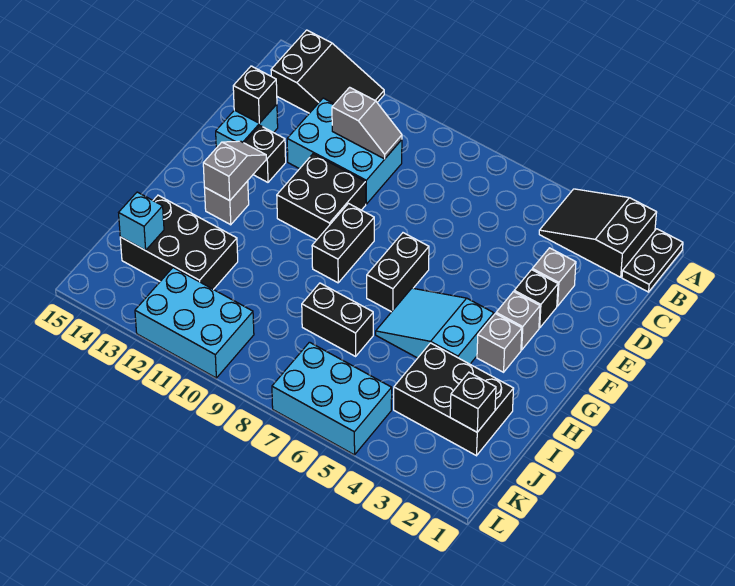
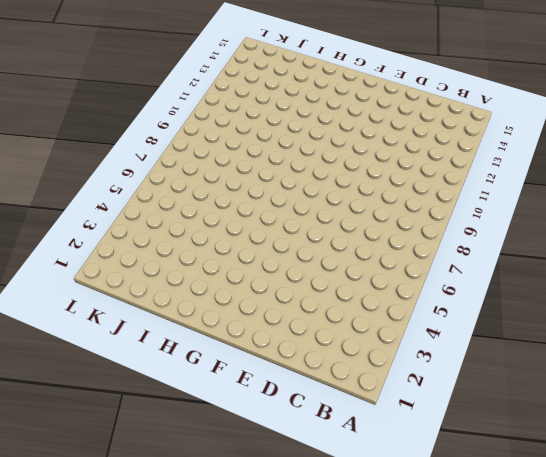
none -> black 1x2 plate [622,229,683,292]
none -> black 2x3 slope [539,189,657,277]
none -> black 2x3 slope [271,30,384,113]

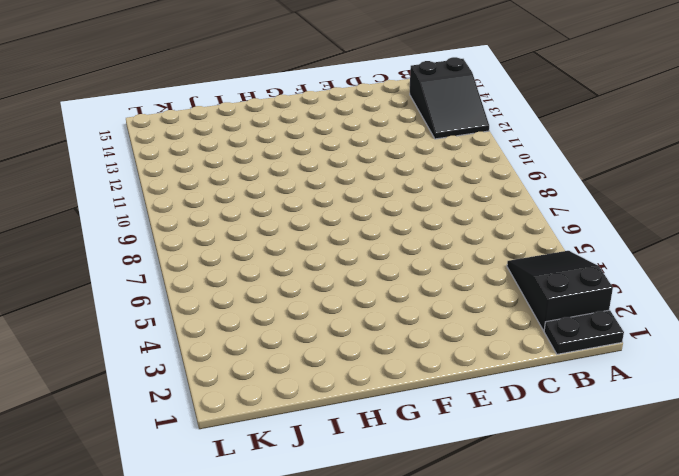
none -> cyan 2x3 brick [287,98,402,204]
none -> grey 1x1 brick [532,248,576,306]
none -> cyan 1x2 brick [216,104,278,148]

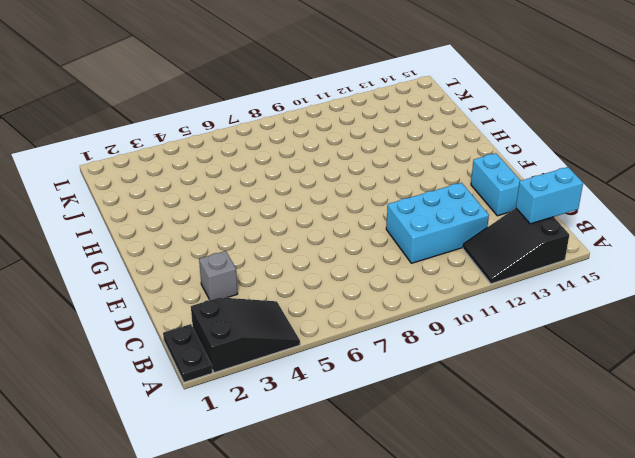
cyan 1x2 brick [516,167,583,224] -> none
none -> black 1x1 brick [514,270,558,328]
none -> black 2x2 brick [277,154,366,240]
none -> black 1x1 brick [244,126,286,182]

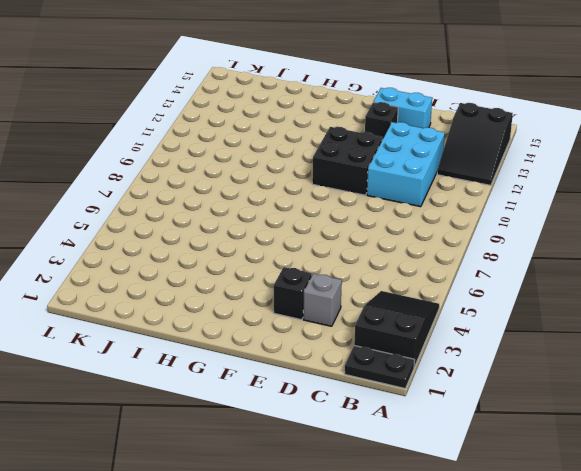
none -> grey 1x1 brick [496,292,540,350]
none -> black 1x2 brick [367,233,429,312]
none -> black 1x2 brick [312,204,374,283]

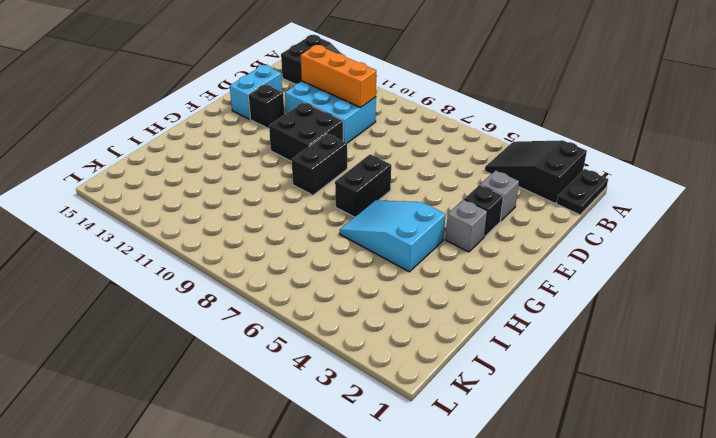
orange 1x3 brick [301,45,376,107] -> grey 1x2 slope [332,87,402,159]
none -> grey 1x1 brick [477,314,522,372]
none -> grey 1x1 brick [204,181,249,225]
none -> black 2x3 brick [394,343,514,456]

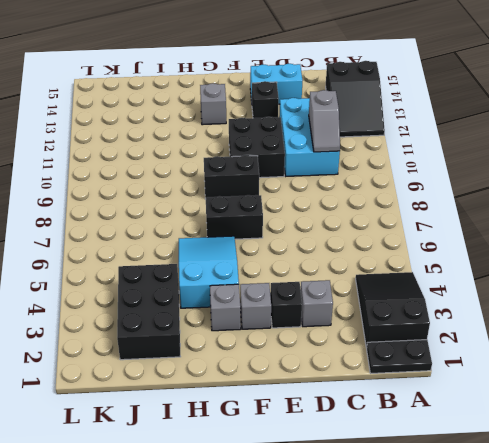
none -> black 1x2 brick [302,283,373,356]
none -> black 2x3 brick [120,195,238,289]
none -> cyan 2x3 brick [272,342,392,455]

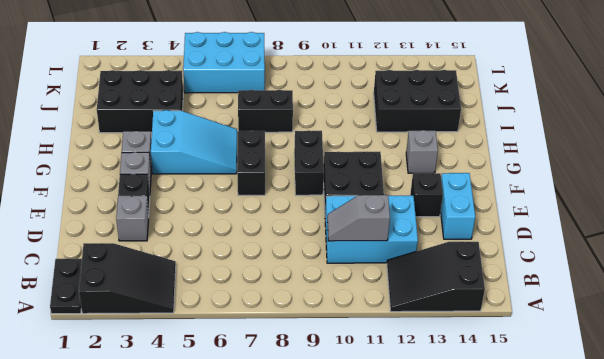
none -> cyan 2x3 brick [135,268,254,378]
none -> black 1x1 brick [233,66,277,123]
none -> grey 1x2 slope [203,141,266,201]

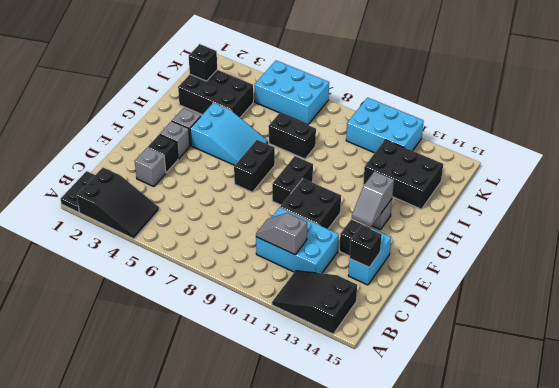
none -> cyan 1x1 brick [119,192,164,250]

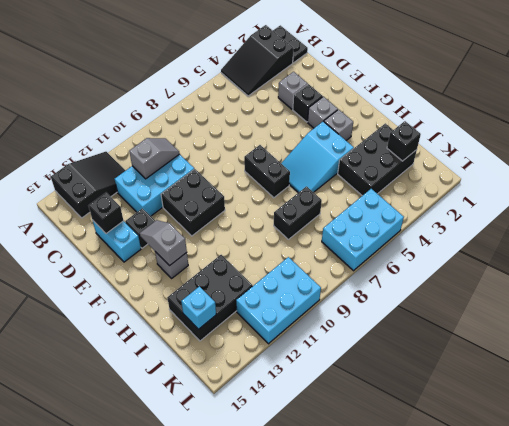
none -> black 1x2 brick [312,204,374,283]

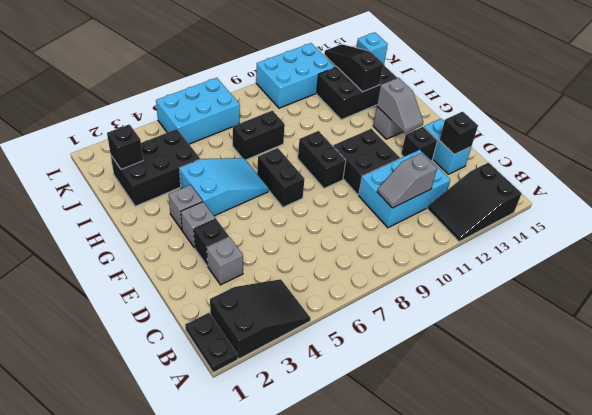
black 1x3 slope [324,44,383,92] -> none

